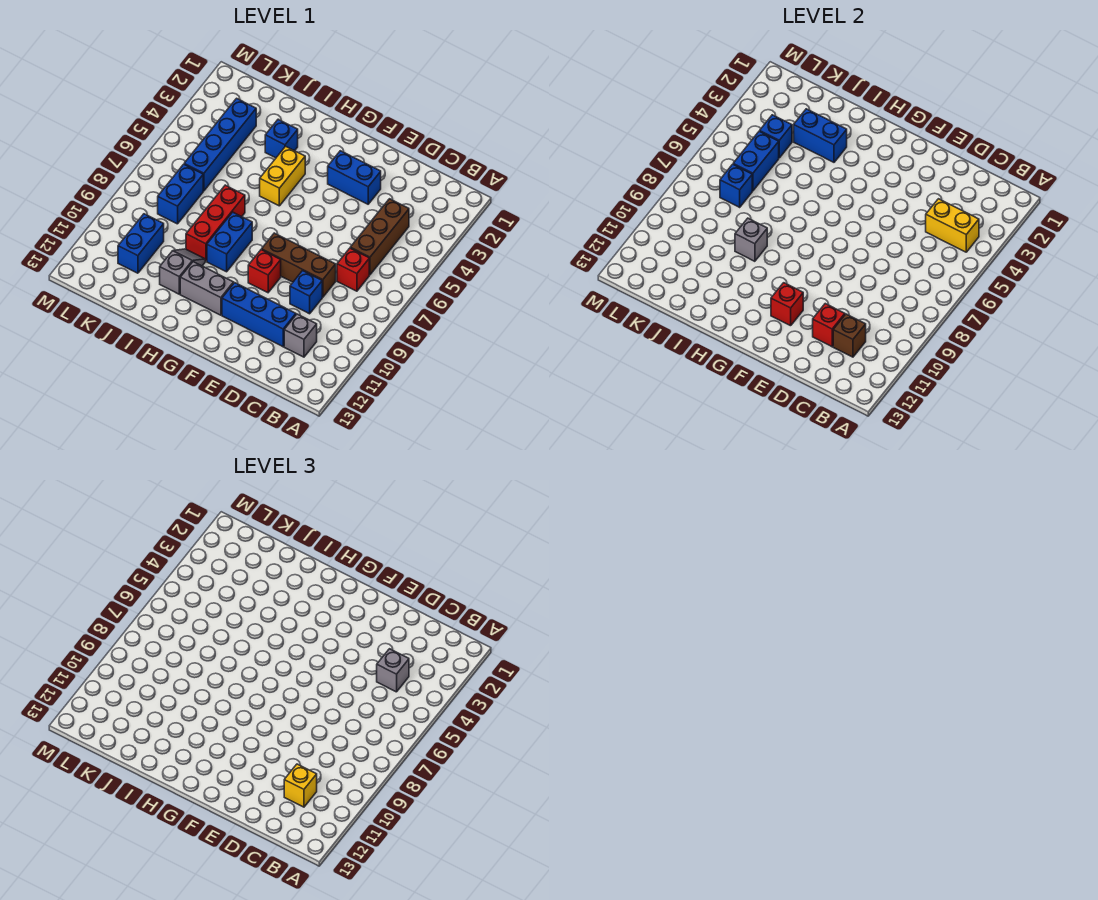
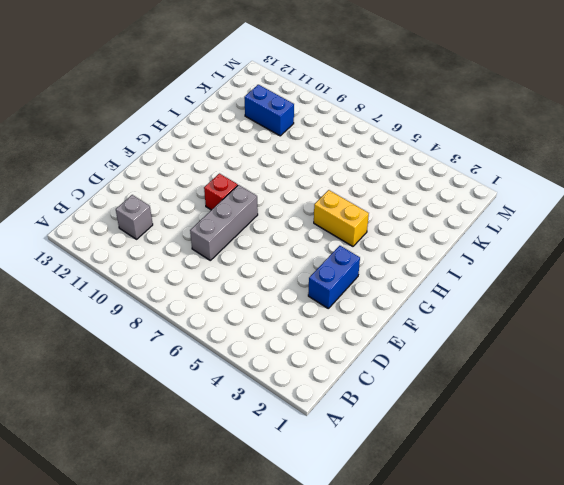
grey 1x3 brick [190,185,258,260] -> brown 1x3 brick [262,233,336,297]
none -> brown 1x3 brick [350,199,409,275]
none -> red 1x1 brick [337,248,369,291]
none -> blue 1x1 brick [290,271,322,314]

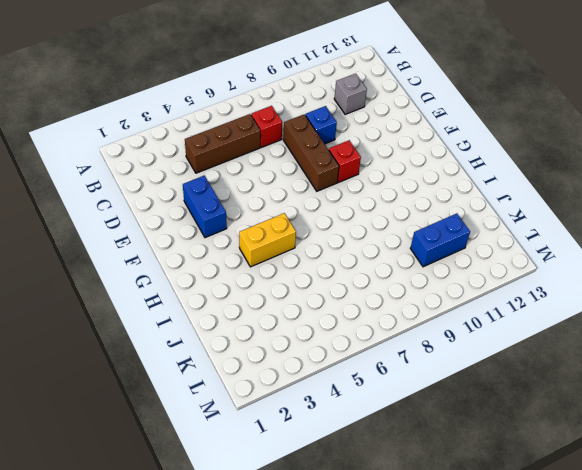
none -> blue 1x3 brick [222,283,296,347]
none -> grey 1x2 brick [180,262,234,315]
none -> blue 1x2 brick [207,212,252,272]

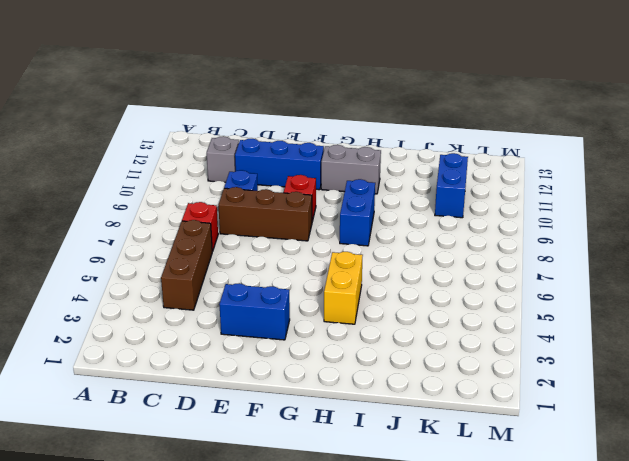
none -> blue 1x1 brick [265,119,298,158]
none -> red 1x3 brick [186,185,245,261]
none -> grey 1x2 slope [160,249,205,294]

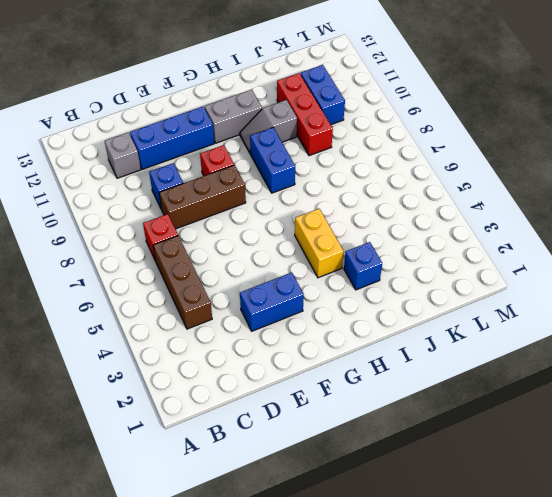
grey 1x2 slope [240,100,297,154] -> grey 1x2 slope turned to [160,249,205,294]
red 1x3 brick [277,73,333,156] -> red 1x3 brick moved to [186,185,245,261]
none -> blue 1x4 brick [184,98,256,191]
none -> blue 1x2 brick [158,164,203,224]
none -> yellow 1x2 brick [926,199,979,252]

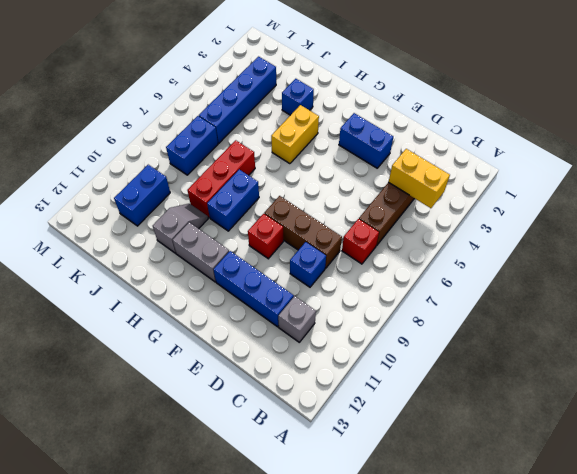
none -> brown 1x1 brick [833,314,866,357]
none -> red 1x1 brick [813,304,845,347]
none -> red 1x1 brick [771,283,803,326]

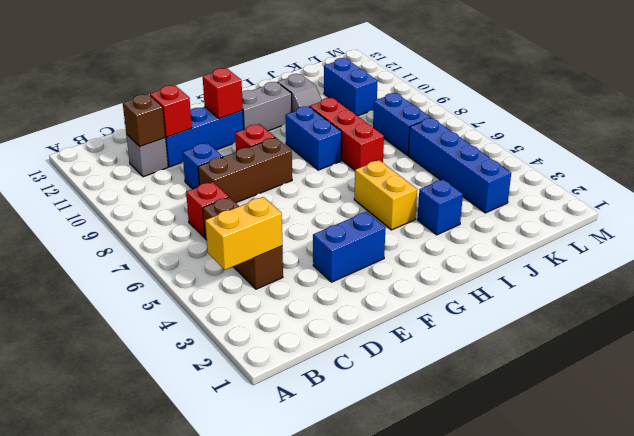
none -> blue 1x2 brick [794,109,847,162]
none -> grey 1x1 brick [735,218,767,261]
none -> blue 1x1 brick [760,115,792,158]

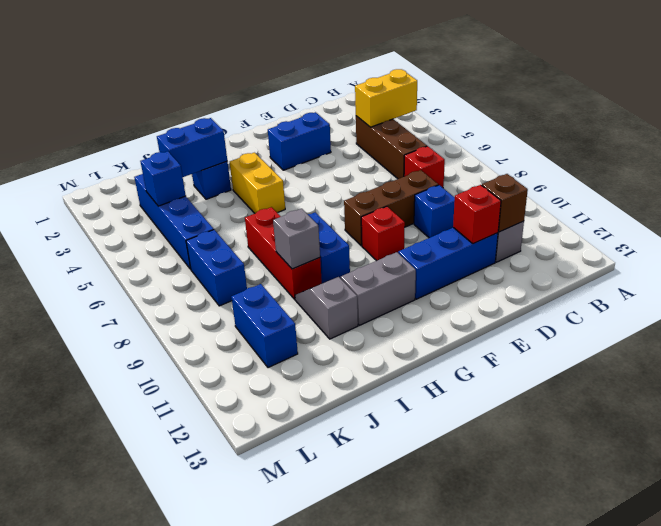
none -> red 1x1 brick [771,283,803,326]
none -> blue 1x2 brick [733,131,779,191]
none -> blue 1x1 brick [720,164,752,207]

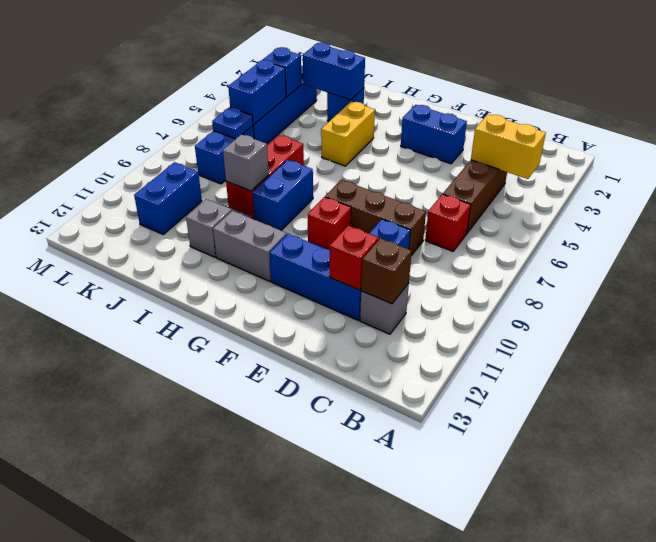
blue 1x1 plate [212,107,253,139] -> blue 1x1 brick [720,164,752,207]
none -> red 1x1 brick [771,283,803,326]
none -> grey 1x1 brick [377,649,409,692]
none -> yellow 1x1 brick [284,764,317,807]

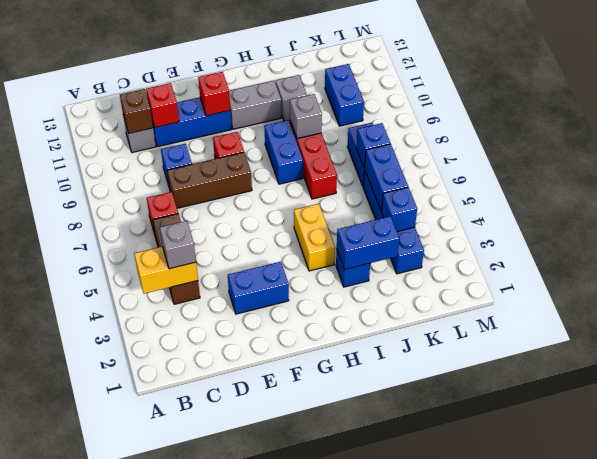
none -> yellow 1x1 brick [284,764,317,807]

